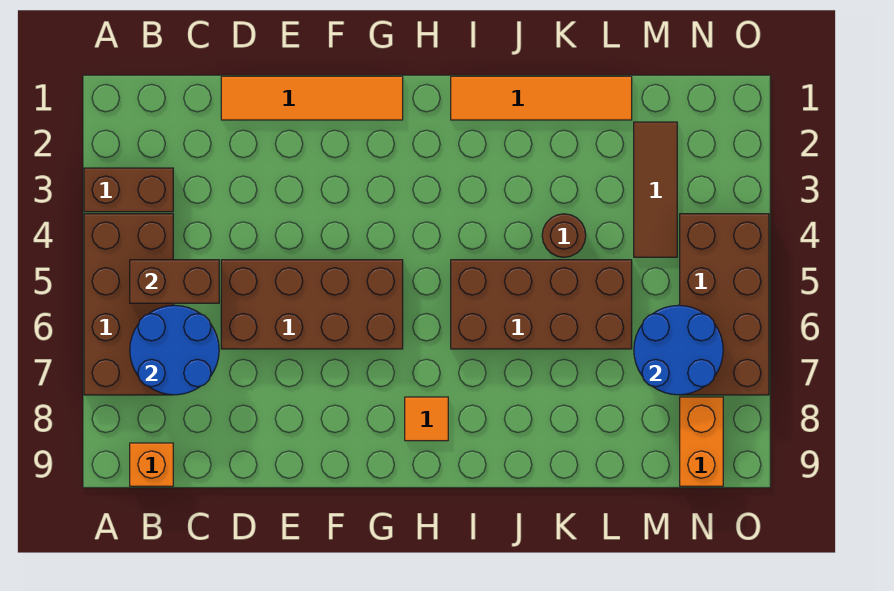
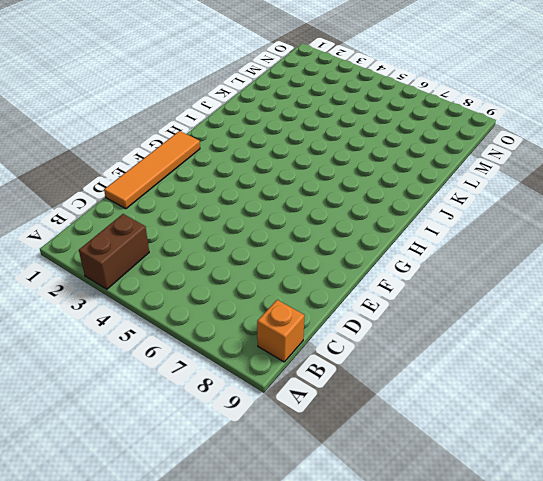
none -> brown 2x4 brick [84,214,173,395]
none -> brown 2x4 brick [221,260,403,349]
none -> orange 1x1 tile [405,397,448,441]

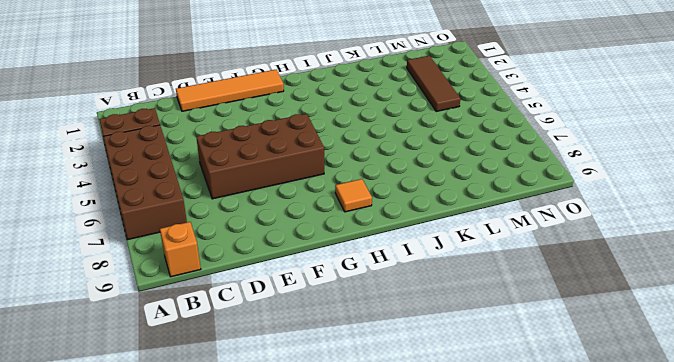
none -> orange 1x4 tile [451,76,632,120]
none -> brown 2x4 brick [451,260,632,349]
none -> brown 1x1 round brick [542,214,586,257]

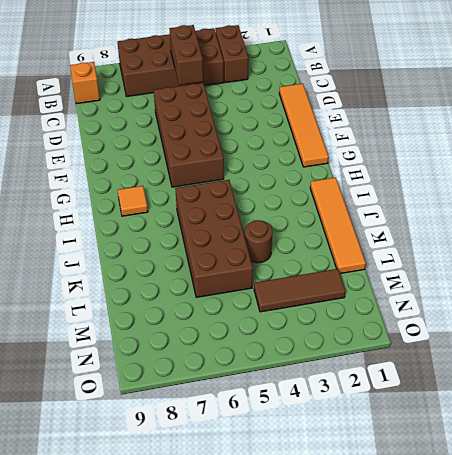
none -> brown 2x4 brick [680,214,769,395]
none -> orange 1x2 brick [680,397,723,486]
none -> blue 2x2 round brick [130,305,219,395]

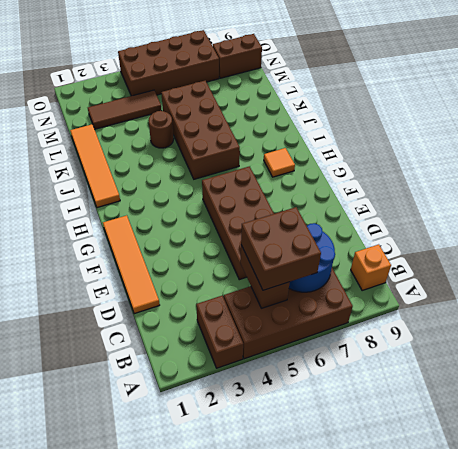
brown 2x2 brick [241,207,321,290] -> none
brown 1x2 brick [213,34,262,78] -> orange 1x2 brick [680,397,723,486]
none -> blue 2x2 round brick [634,305,723,395]

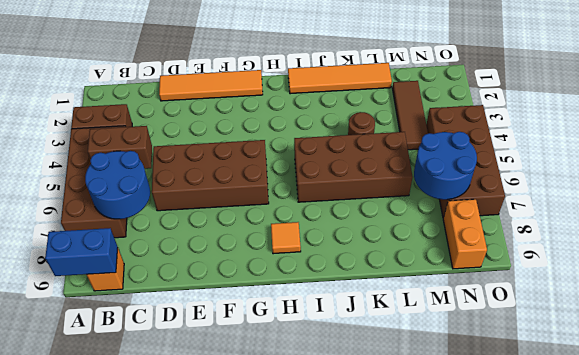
blue 1x2 brick [45,228,118,276] -> none

